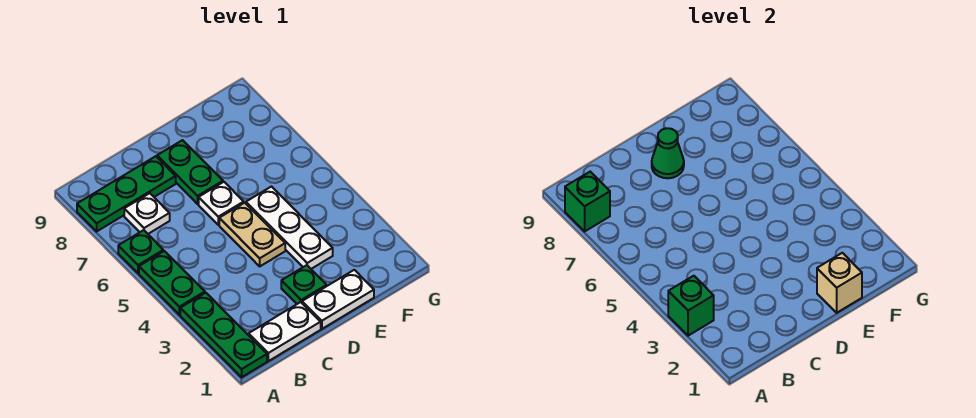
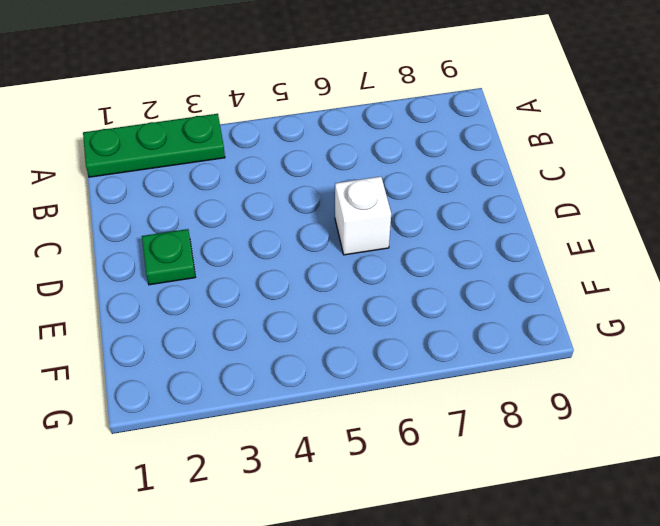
white 1x1 brick [335,177,391,255] -> white 1x1 plate [199,182,244,225]
none -> green 1x2 plate [139,251,205,315]
none -> green 1x1 plate [118,230,163,273]
none -> green 1x3 plate [77,156,176,231]

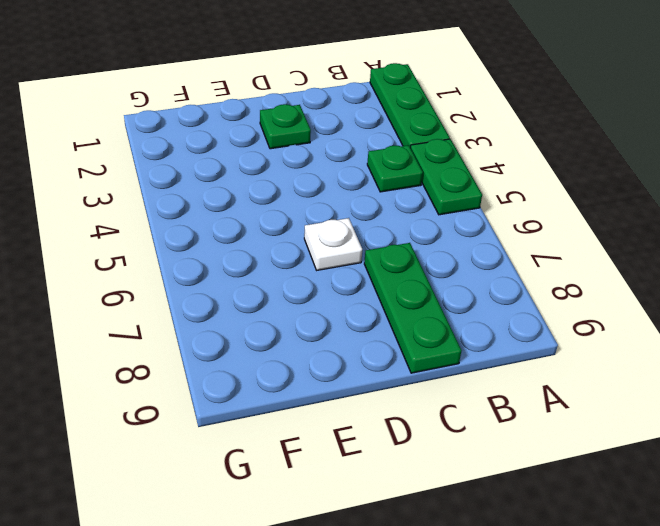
green 1x1 plate [367,145,423,192] -> green 1x1 plate moved to [118,230,163,273]
green 1x3 plate [364,243,461,373] -> green 1x3 plate turned to [77,156,176,231]
none -> white 1x2 plate [249,302,321,361]
none -> white 1x1 plate [124,193,170,234]
none -> white 1x2 plate [302,270,374,329]

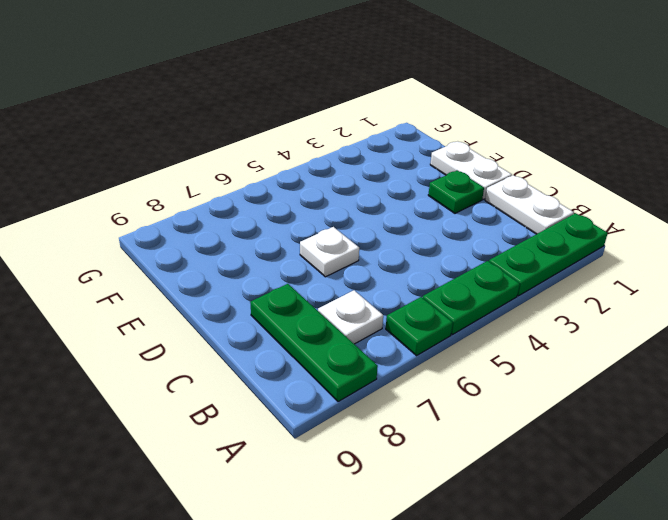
none -> tan 1x2 plate [219,203,285,266]
none -> green 1x2 plate [157,140,223,204]
none -> white 1x3 plate [246,187,333,269]

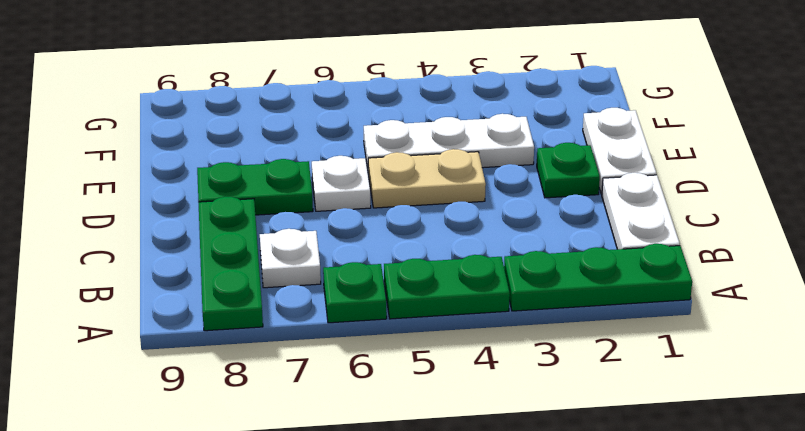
none -> green 1x1 brick [668,276,714,336]
none -> green 1x1 brick [565,172,610,231]
none -> green 1x1 cone [652,128,684,178]

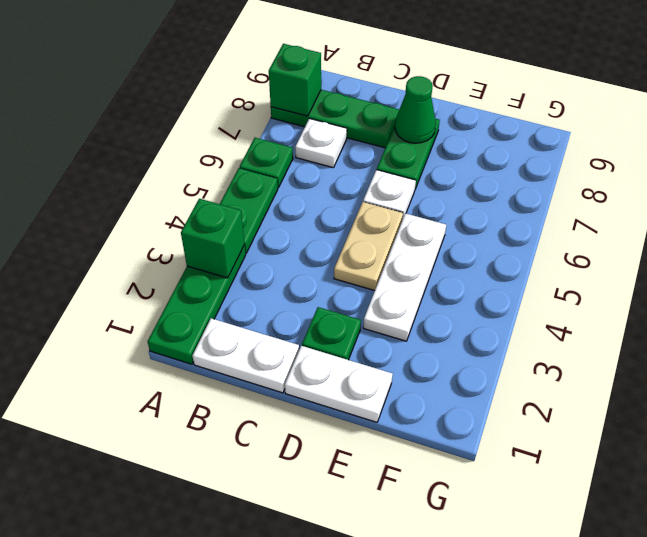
none -> tan 1x1 brick [817,253,862,313]

